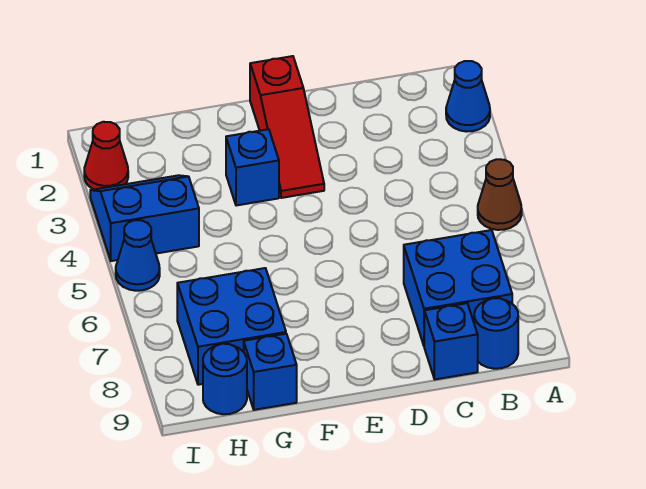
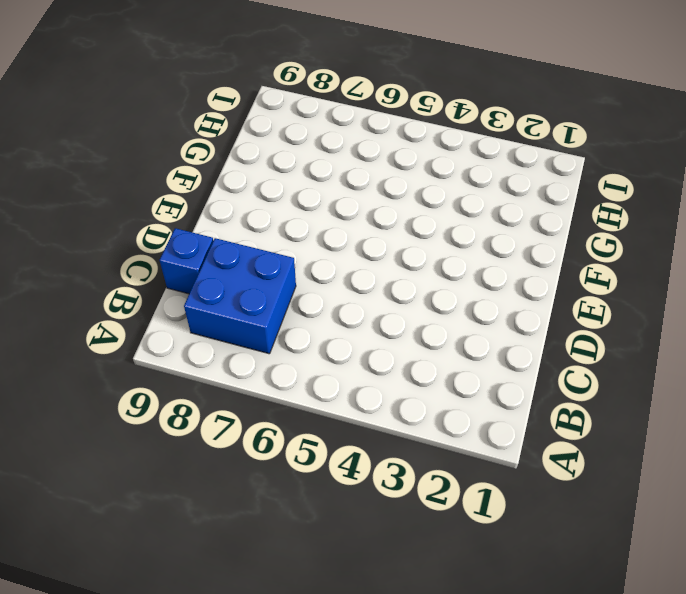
none -> blue 1x1 cone [446,61,490,132]
none -> brown 1x1 cone [478,159,522,230]
none -> blue 1x1 round brick [474,298,518,369]

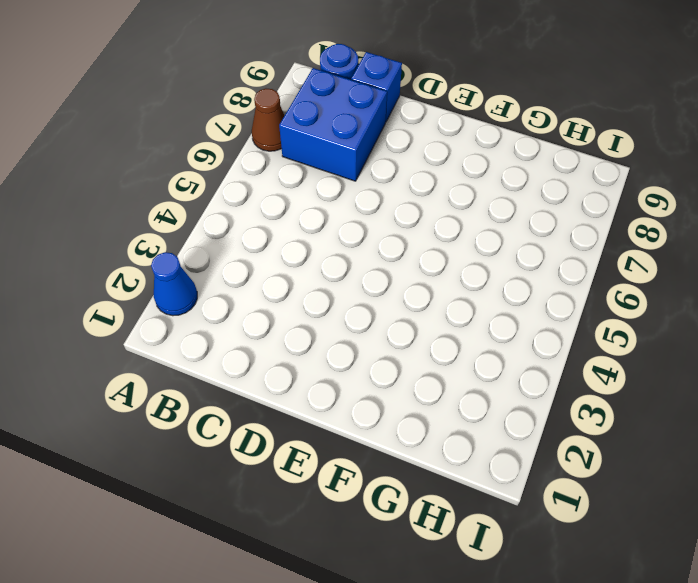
brown 1x1 cone [252,89,285,151] -> brown 1x1 cone moved to [478,159,522,230]
none -> red 1x3 slope [250,56,324,198]
none -> blue 1x1 brick [226,129,279,206]
none -> blue 2x2 brick [177,268,286,385]

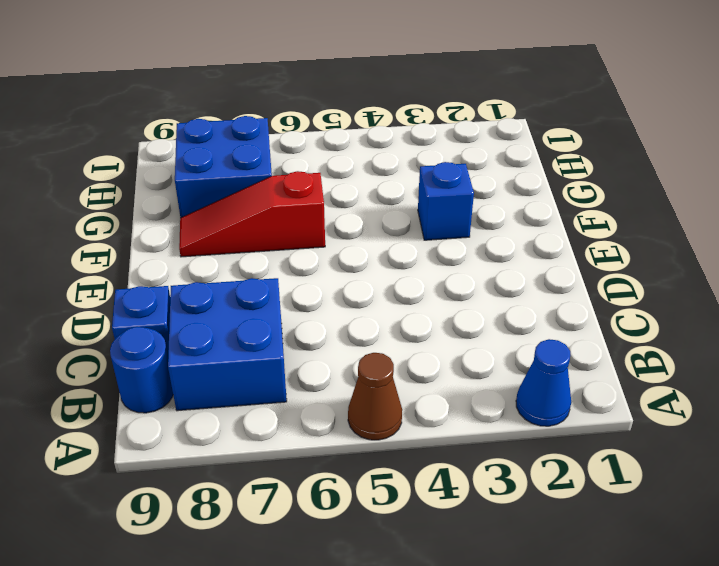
red 1x3 slope [179,171,325,257] -> red 1x3 slope moved to [250,56,324,198]
none -> blue 1x1 brick [244,334,297,410]
none -> blue 2x2 slope [90,175,199,261]
none -> blue 1x1 round brick [203,344,247,414]

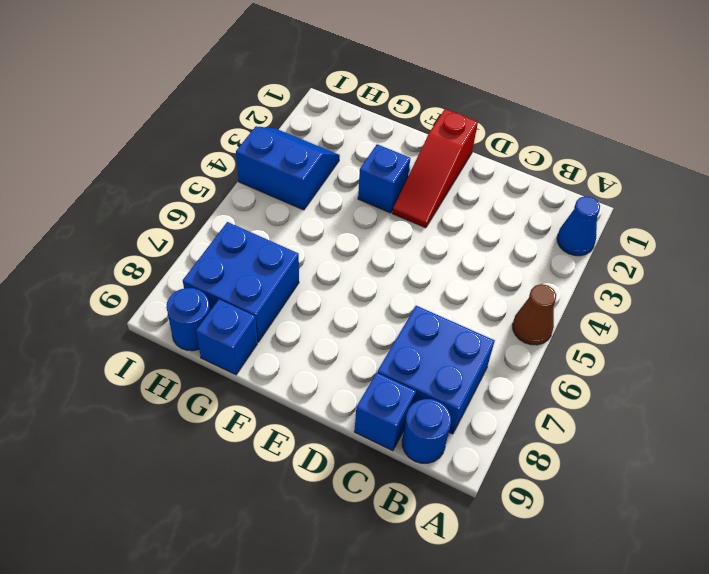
none -> red 1x1 cone [84,122,128,189]
none -> blue 1x1 cone [116,220,160,291]

